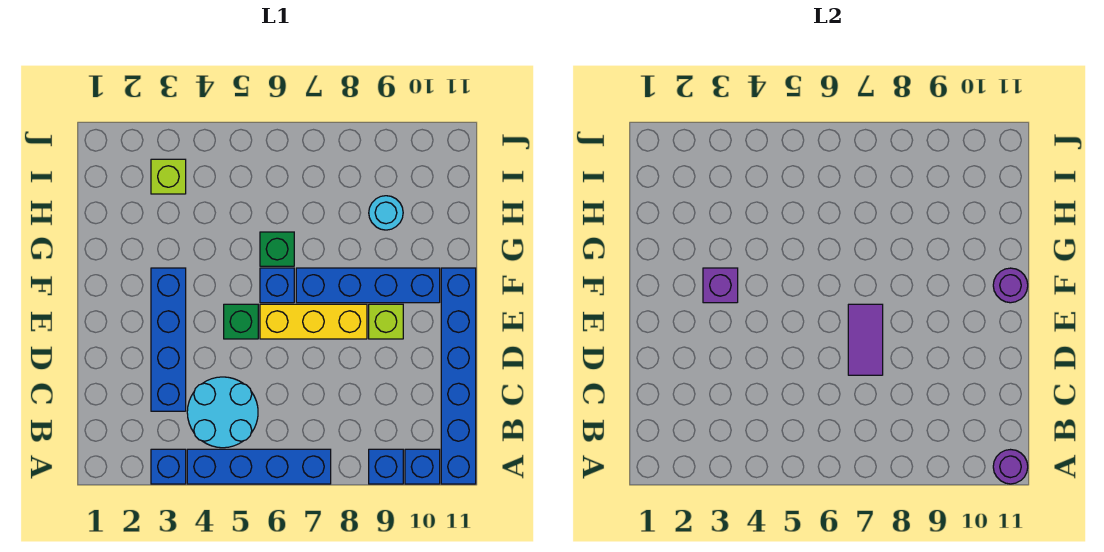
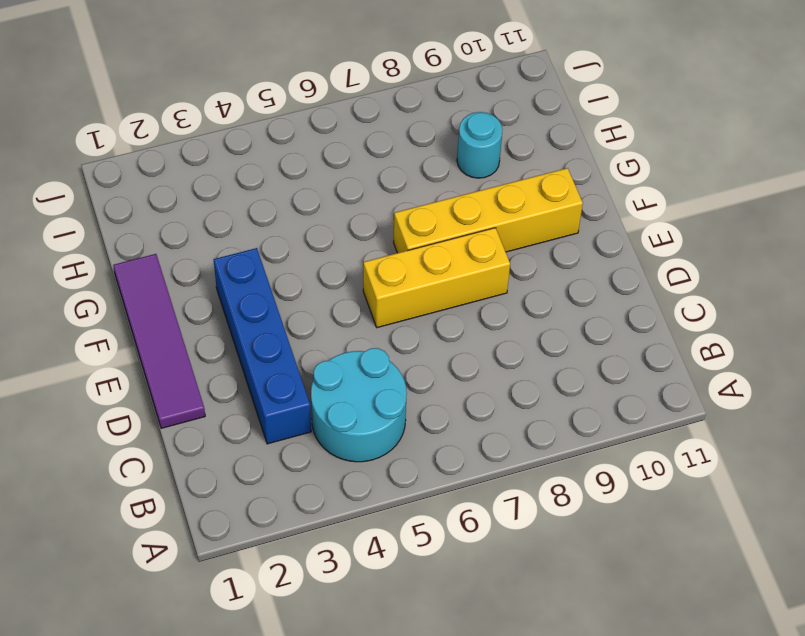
purple 1x4 tile [113,254,205,428] -> none
yellow 1x4 brick [394,168,583,253] -> blue 1x4 brick [296,268,440,303]
none -> blue 1x1 brick [151,449,186,484]
none -> blue 1x4 brick [187,449,331,484]
none -> blue 1x1 brick [369,449,403,484]

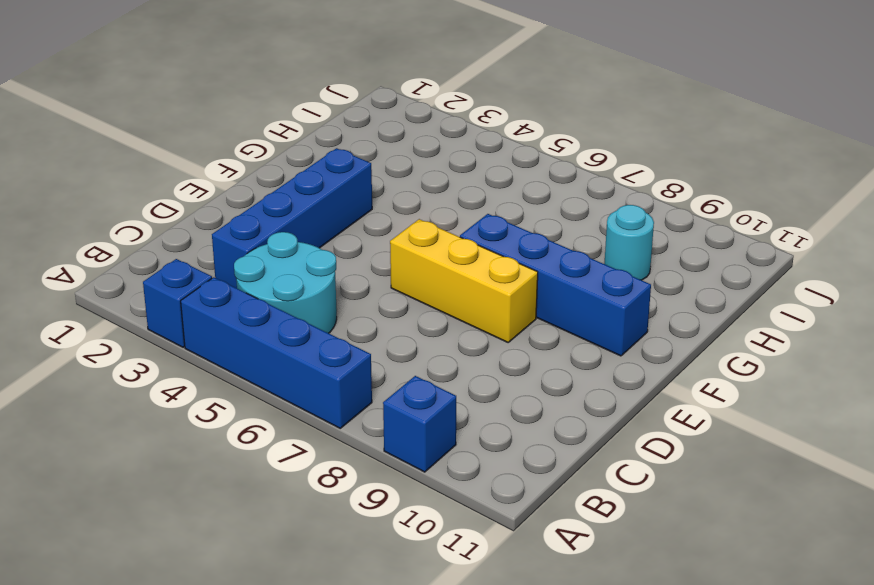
none -> blue 1x1 brick [405,449,440,484]
none -> blue 1x6 brick [441,268,476,484]
none -> green 1x1 brick [224,304,258,339]

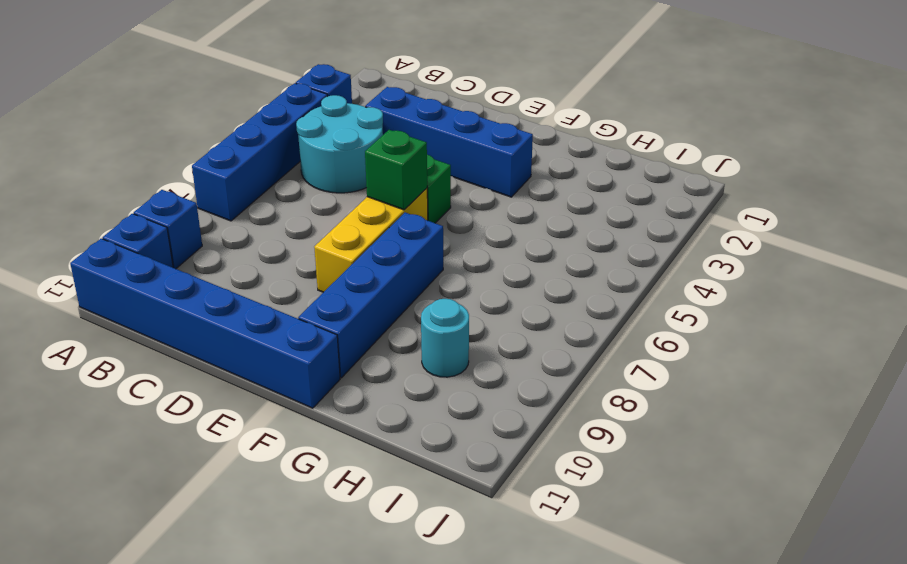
green 1x1 brick [365,130,427,210] -> green 1x1 brick moved to [260,232,294,266]
none -> lime 1x1 brick [369,304,403,339]
none -> blue 1x1 brick [260,268,294,303]
none -> lime 1x1 brick [151,159,186,194]

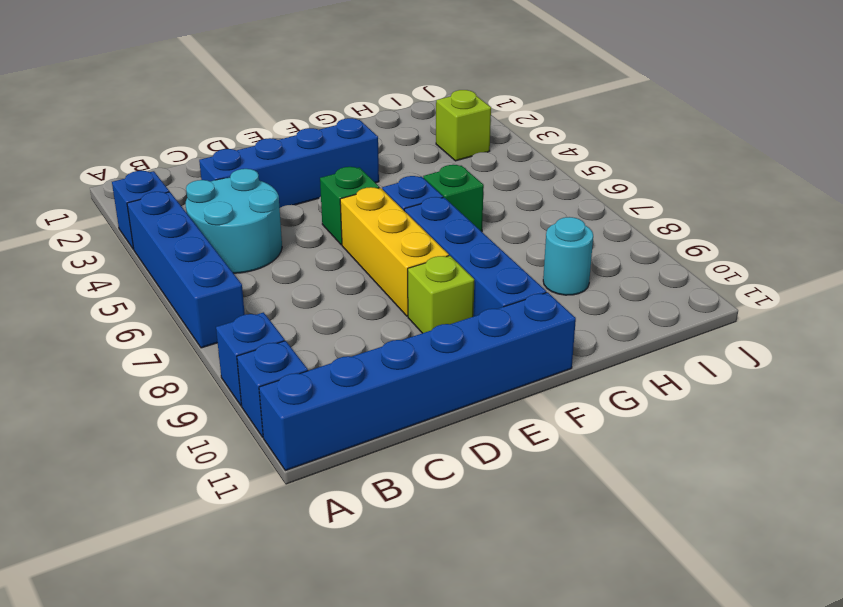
none -> purple 1x1 round brick [993,450,1028,484]
none -> purple 1x2 tile [848,304,883,375]
none -> purple 1x1 brick [703,268,738,303]

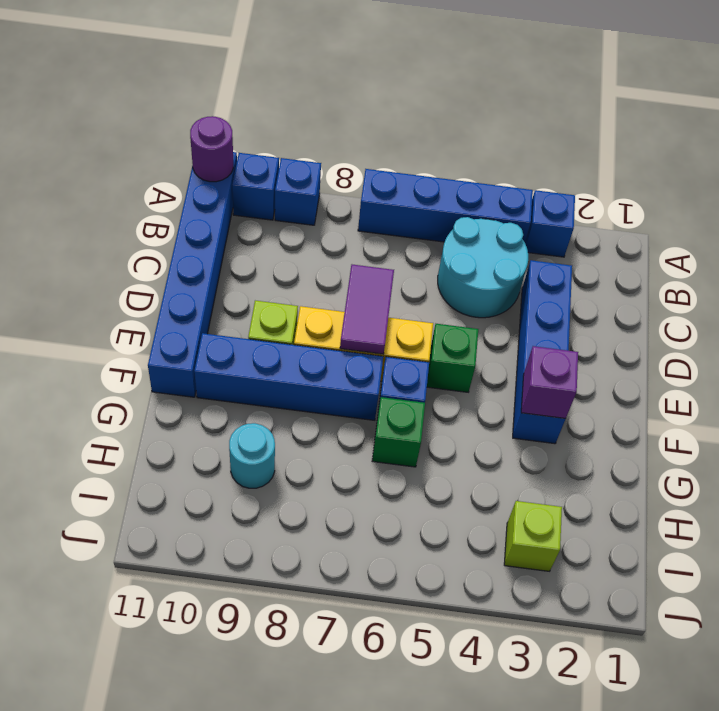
none -> purple 1x1 round brick [993,268,1028,303]

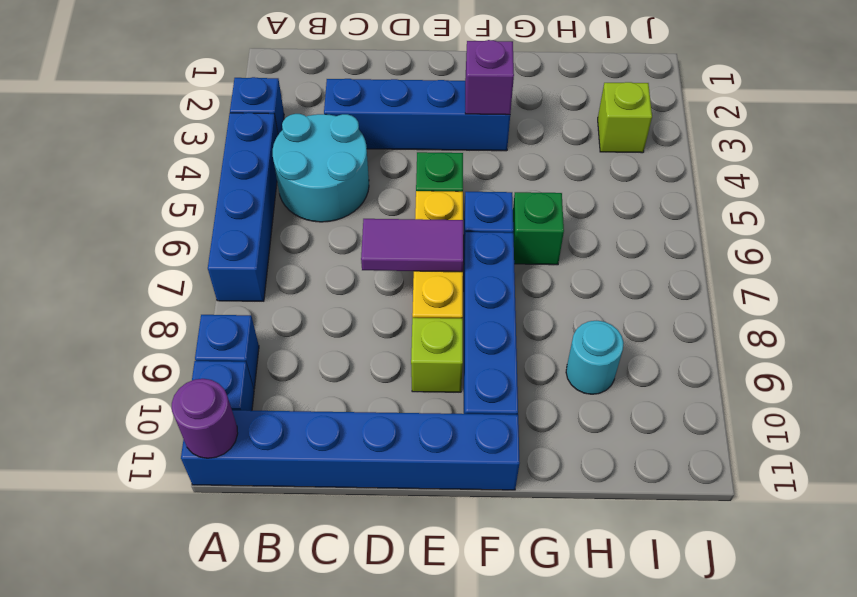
none -> purple 1x1 round brick [993,268,1028,303]

